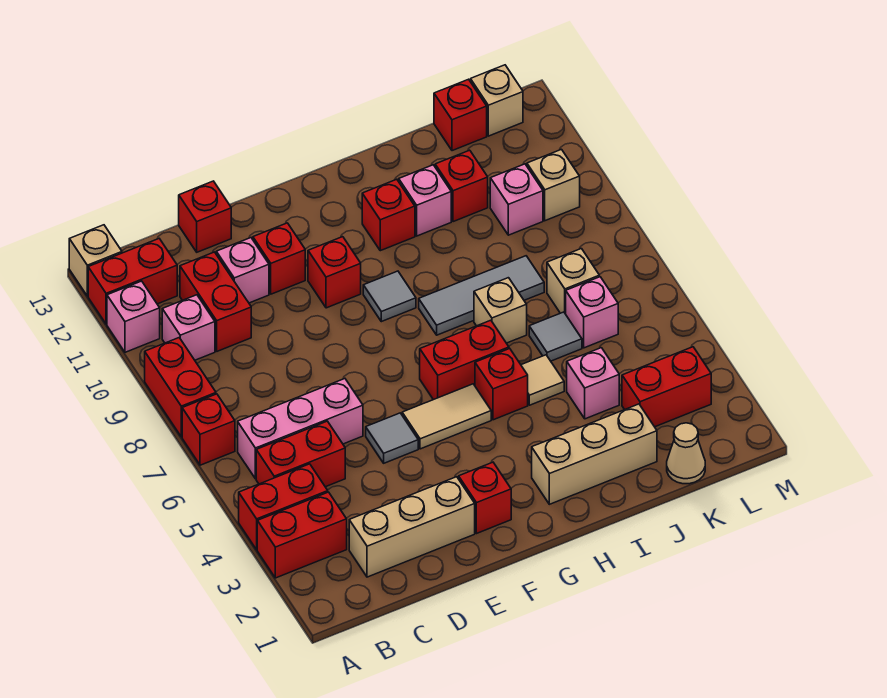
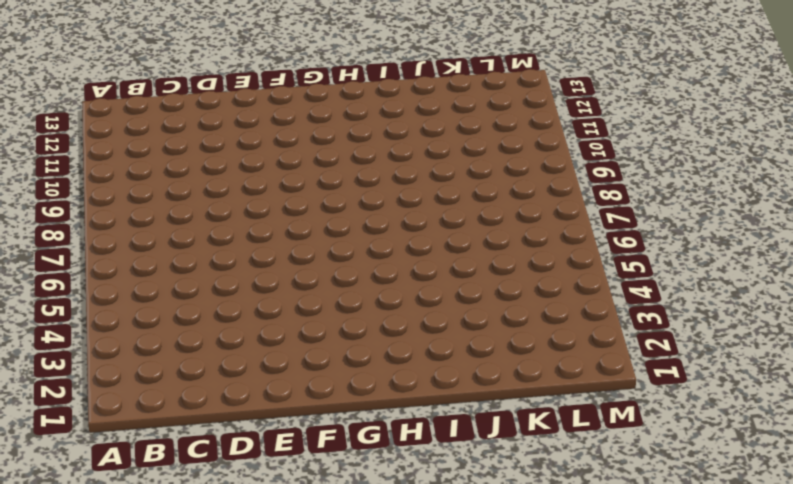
none -> red 1x2 brick [257,492,347,578]
none -> red 1x2 brick [239,464,328,550]
none -> red 1x1 brick [182,394,235,465]
none -> red 1x2 brick [145,338,216,437]

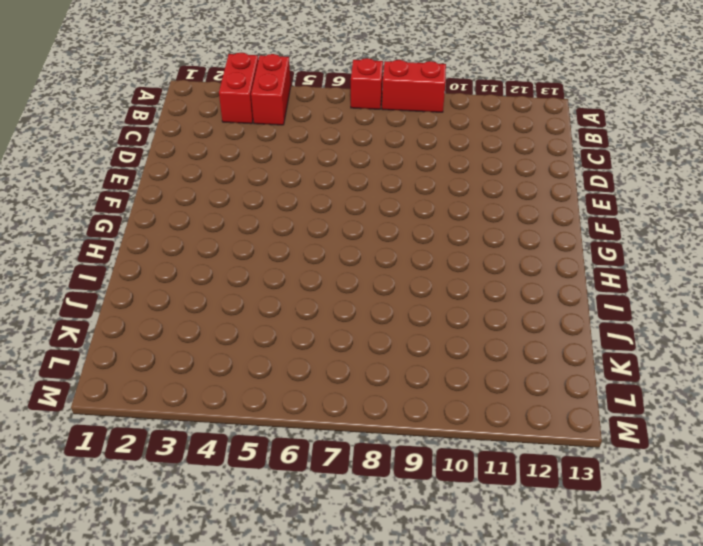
none -> pink 1x1 brick [107,281,160,352]
none -> red 1x2 brick [88,239,177,324]
none -> tan 1x1 brick [69,225,122,296]
none -> red 1x2 brick [256,421,345,487]

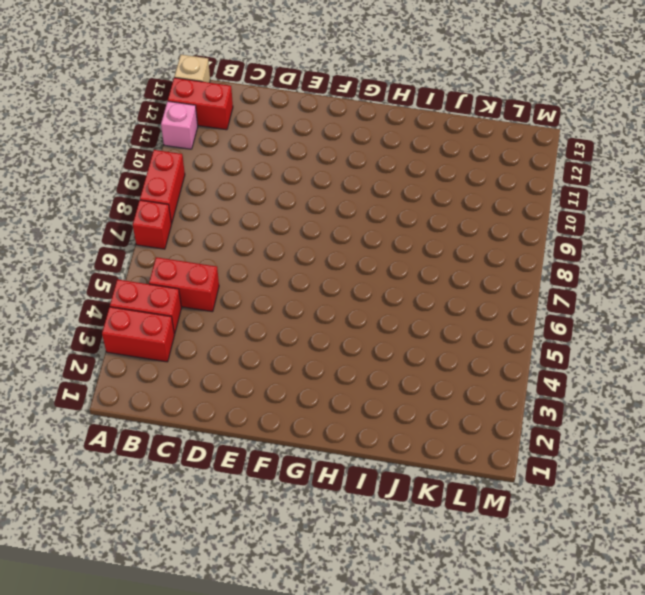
none -> pink 1x3 brick [238,379,363,479]
none -> pink 1x1 brick [162,295,215,360]
none -> tan 1x3 brick [349,477,475,577]
none -> red 1x2 brick [180,252,251,351]

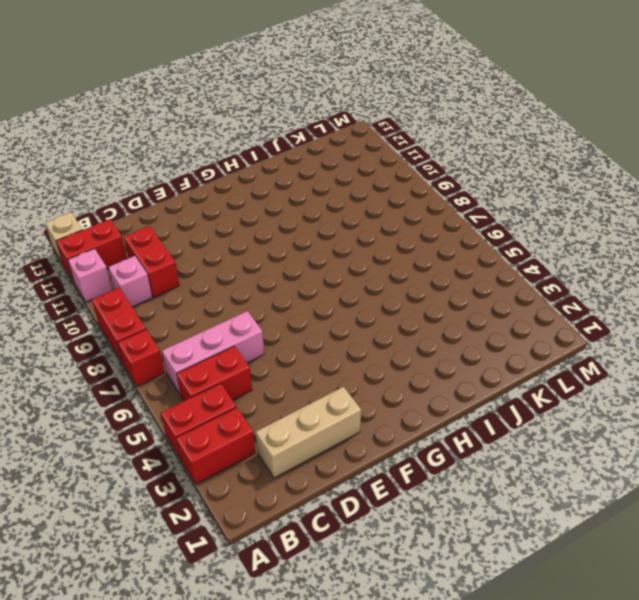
none -> pink 1x1 brick [216,238,269,303]
none -> red 1x1 brick [179,181,231,252]
none -> grey 1x1 tile [366,413,418,463]
none -> red 1x1 brick [253,223,305,294]

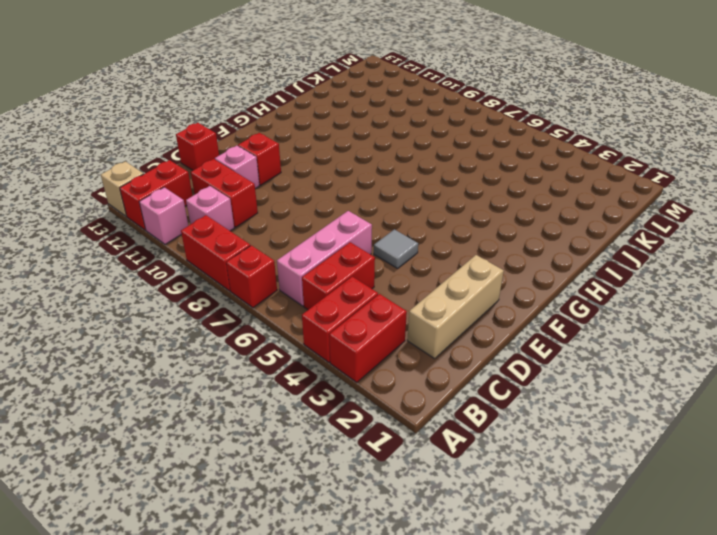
none -> red 1x1 brick [459,462,511,533]
none -> tan 1x2 tile [402,384,491,449]
none -> red 1x1 brick [308,237,361,308]
none -> red 1x2 brick [420,320,509,400]

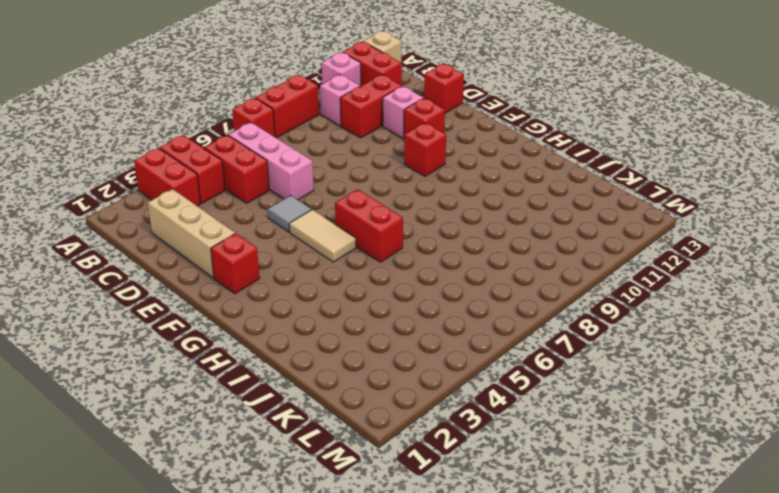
none -> grey 1x1 tile [363,271,416,322]
none -> tan 1x3 brick [532,404,657,504]
none -> red 1x1 brick [475,349,528,420]
none -> grey 1x3 tile [419,256,544,335]

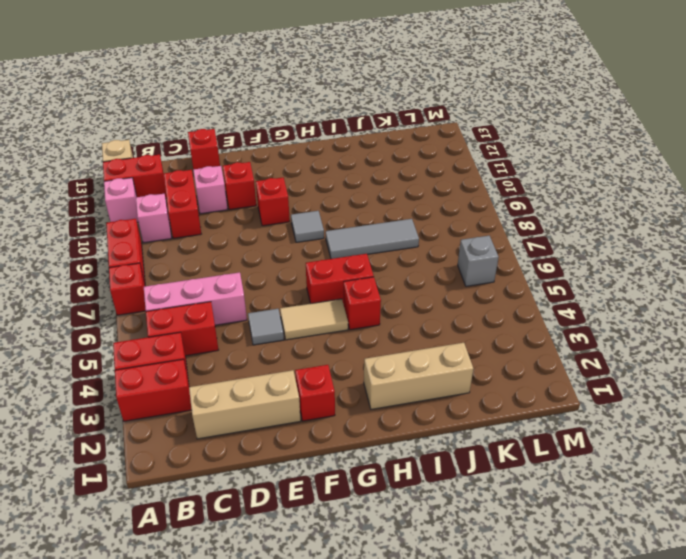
grey 1x1 brick [458,236,499,286] -> none
none -> red 1x1 brick [362,179,415,251]
none -> tan 1x1 tile [521,355,564,405]
none -> tan 1x1 brick [474,278,527,343]
none -> pink 1x1 brick [399,165,451,236]

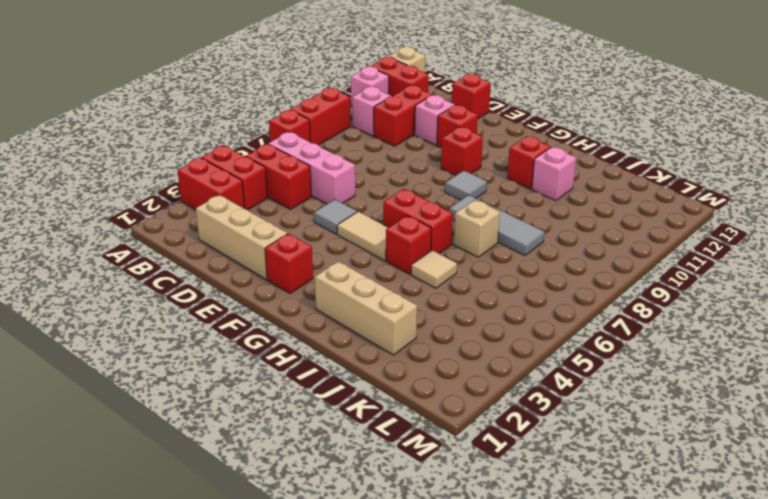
none -> pink 1x1 brick [567,348,619,419]
none -> grey 1x1 tile [529,312,582,361]
none -> red 1x1 brick [435,150,488,222]
none -> tan 1x1 cone [667,423,705,484]

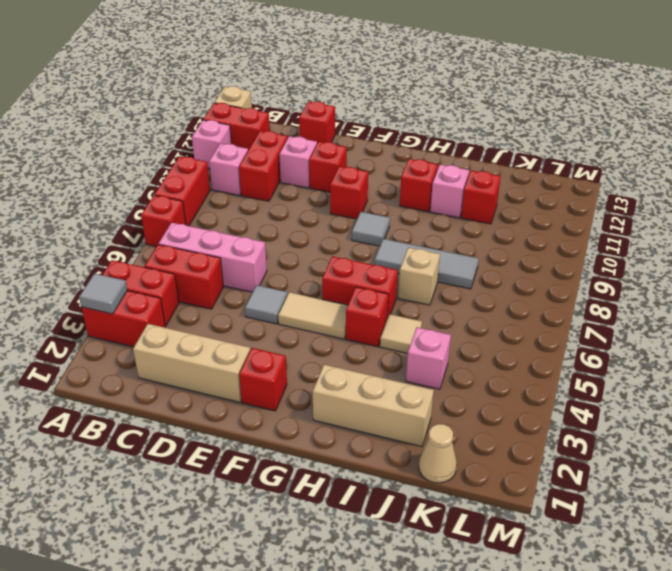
grey 1x1 tile [79,273,127,314] -> grey 1x1 tile moved to [529,312,582,361]
none -> red 1x2 brick [622,347,711,427]
none -> pink 1x1 brick [566,277,618,348]
none -> tan 1x1 brick [547,249,599,314]
none -> pink 1x1 brick [490,164,543,235]

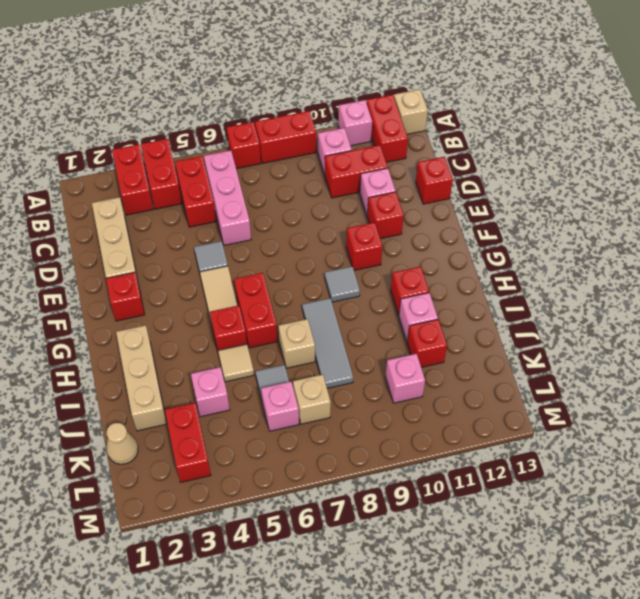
none -> red 1x1 brick [434,79,487,151]
none -> tan 1x1 brick [527,149,580,221]
none -> tan 1x1 brick [471,65,523,136]

